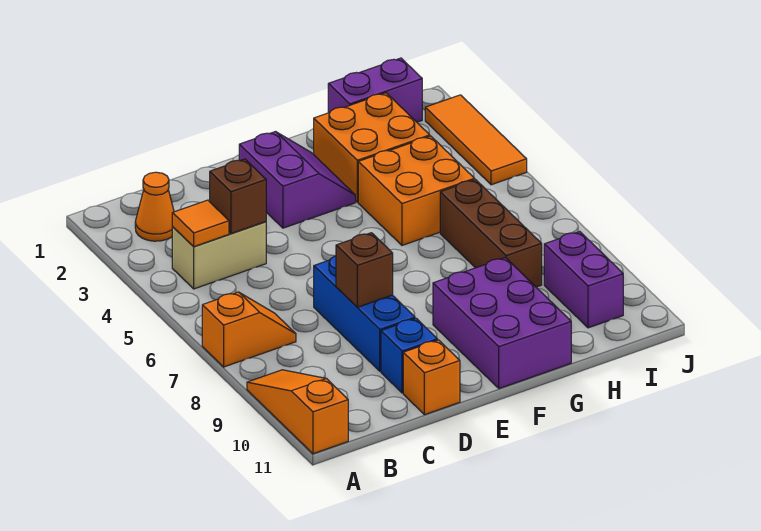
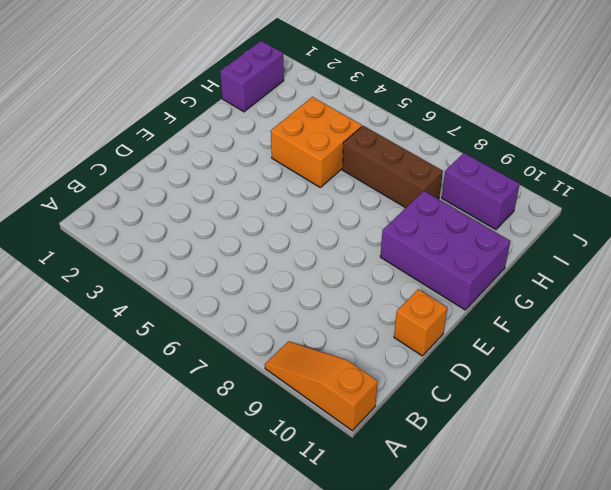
none -> orange 1x2 slope [202,292,296,367]
none -> orange 1x1 cone [135,172,174,241]
none -> tan 1x2 brick [172,222,266,289]

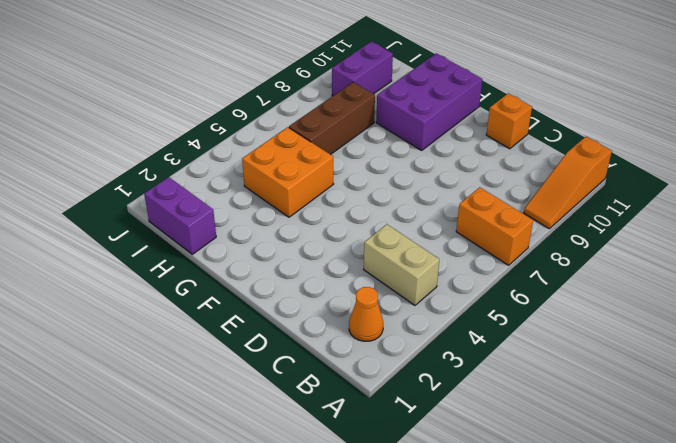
orange 1x2 brick [456,187,533,265] -> orange 1x2 slope [202,292,296,367]
none -> blue 1x3 brick [314,256,415,371]
none -> blue 1x1 brick [381,318,438,393]
none -> purple 2x2 slope [239,132,355,228]

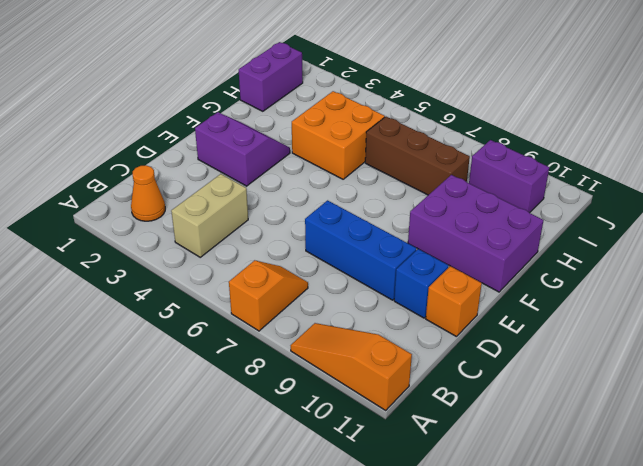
none -> orange 2x2 brick [314,93,430,202]
none -> orange 1x3 tile [425,95,527,185]
none -> orange 1x1 tile [172,200,229,247]

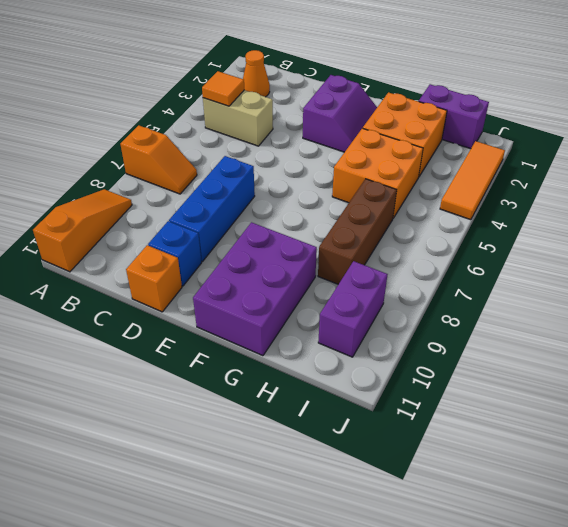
none -> brown 1x1 brick [210,159,266,234]
none -> brown 1x1 brick [336,233,393,307]

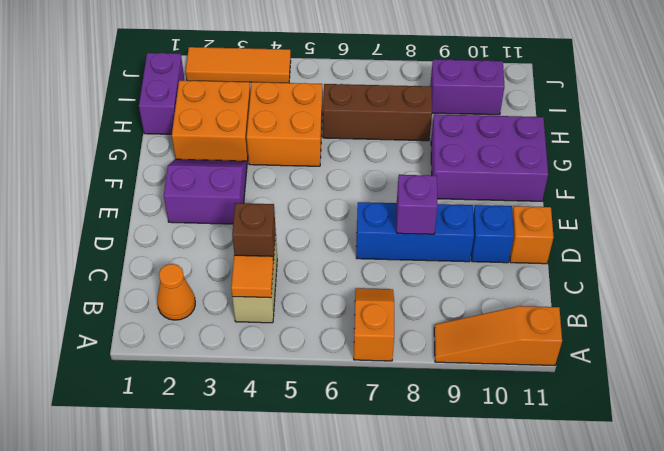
purple 1x1 brick [397,175,438,234] -> brown 1x1 brick [336,233,393,307]

